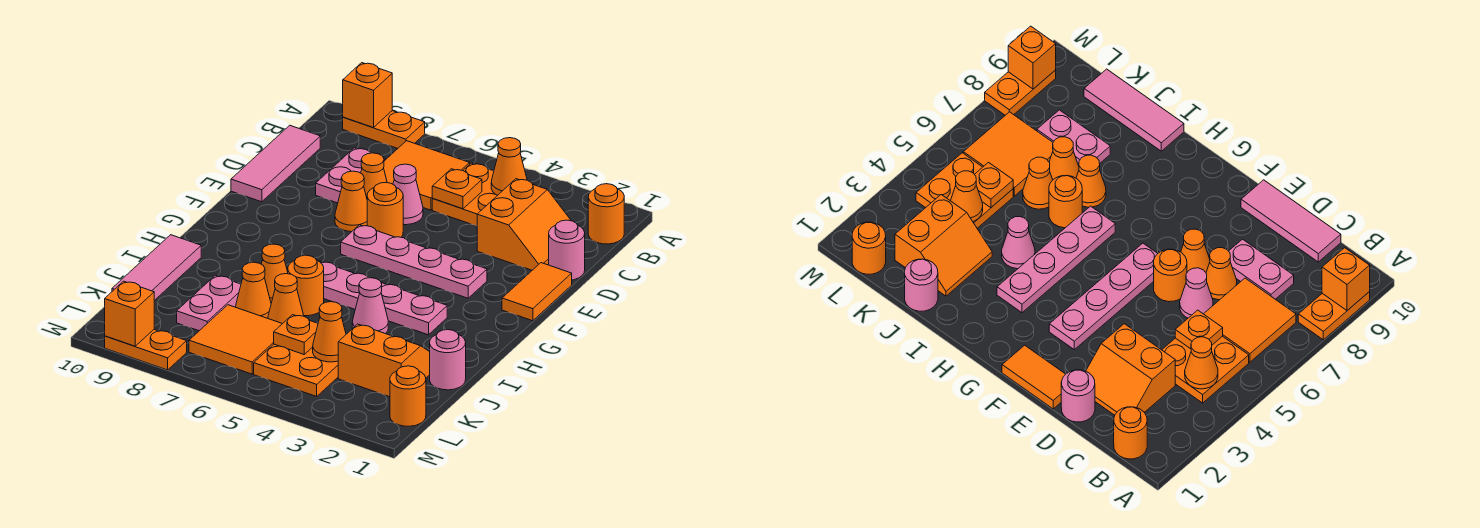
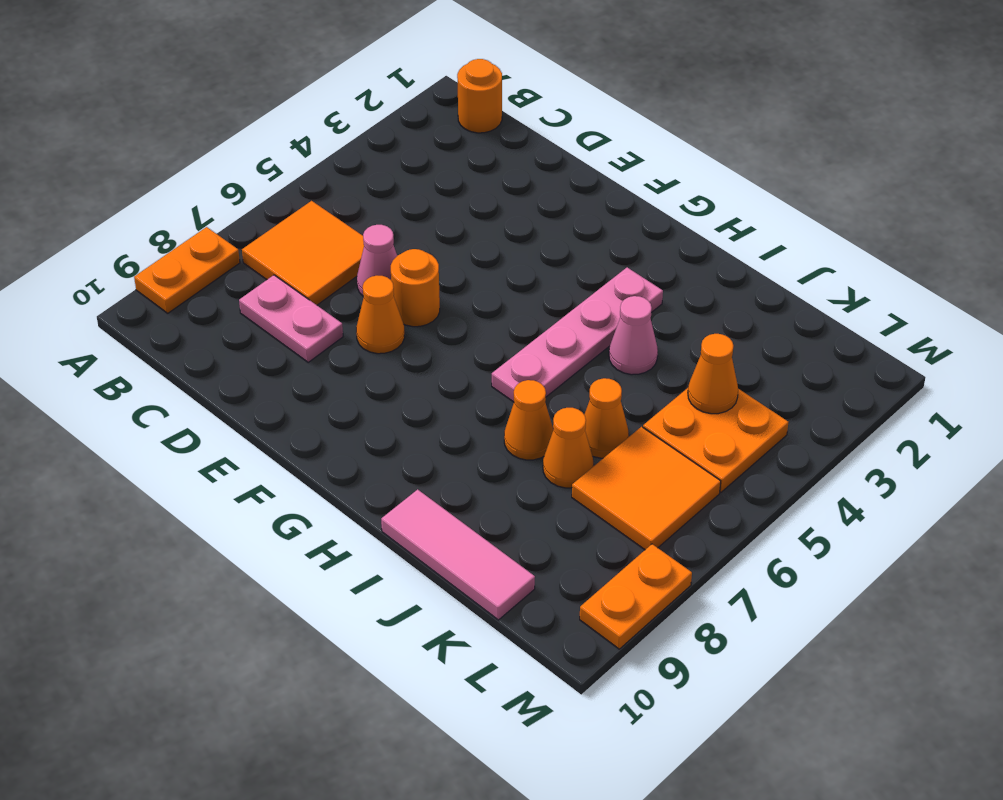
none -> orange 2x2 plate [432,163,497,226]
none -> orange 2x2 slope [477,179,571,270]
none -> pink 1x3 tile [231,125,320,202]
none -> pink 1x1 round brick [549,220,585,280]

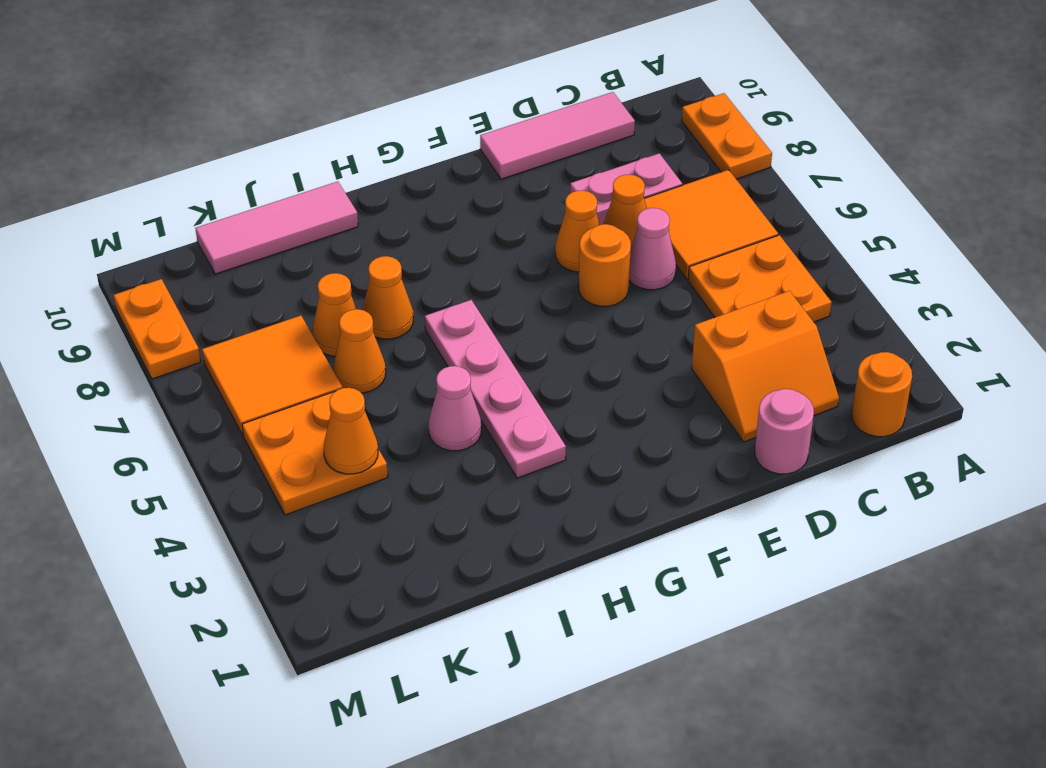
none -> orange 1x2 tile [502,263,572,321]
none -> pink 1x4 plate [341,225,487,298]
none -> orange 1x1 round brick [288,255,324,316]
none -> pink 1x1 round brick [430,330,466,390]

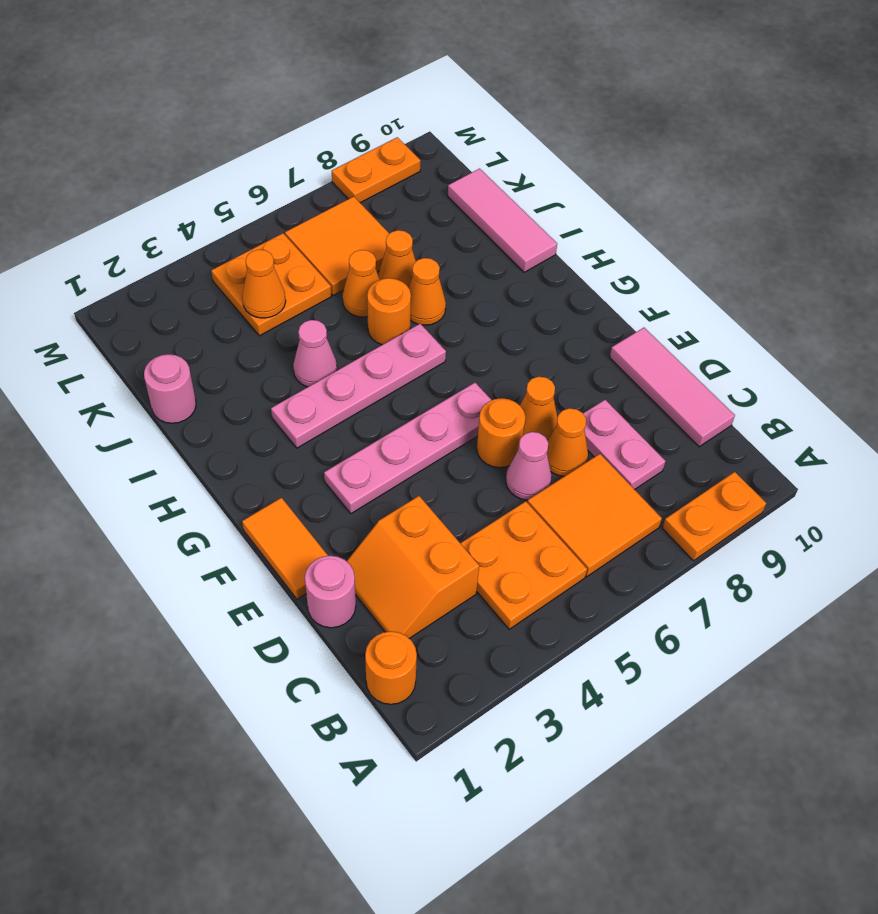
none -> orange 2x2 slope [338,324,430,397]
none -> pink 1x2 plate [177,275,241,331]
none -> orange 1x1 round brick [390,366,426,426]
none -> orange 1x1 brick [343,63,392,128]

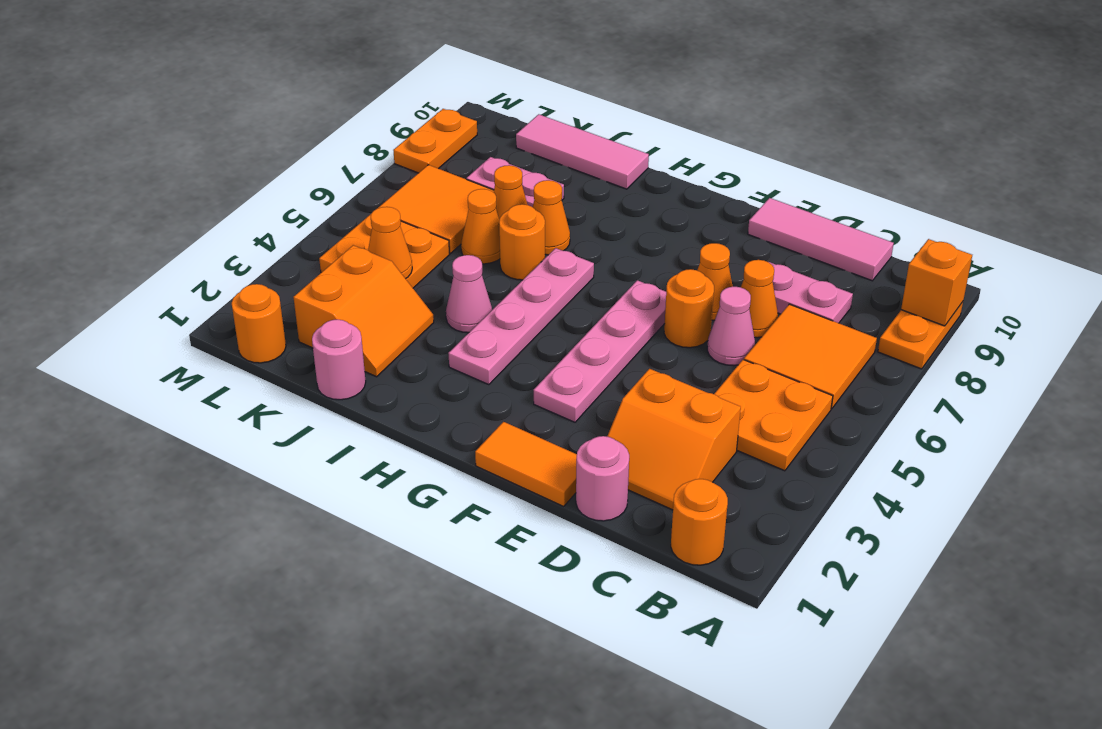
none -> orange 1x1 cone [491,138,527,195]
none -> orange 1x1 plate [432,169,482,209]
none -> orange 1x1 plate [274,315,318,354]
none -> orange 1x1 brick [105,281,154,346]

